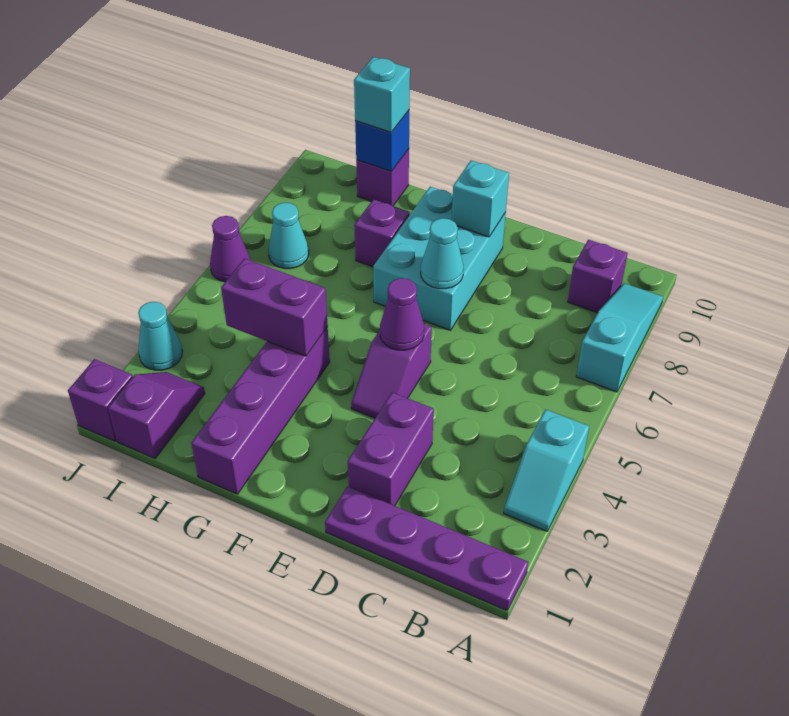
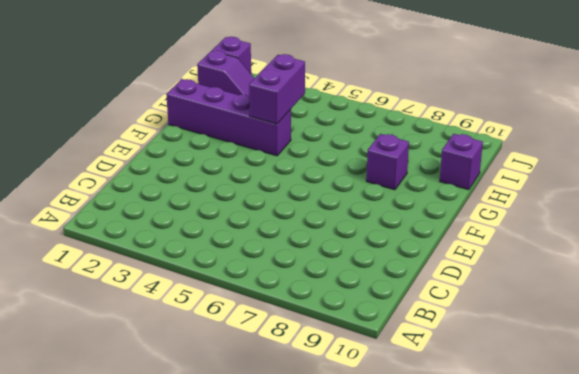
none -> purple 1x4 plate [325,486,528,611]
none -> cyan 1x2 slope [504,410,589,531]
none -> cyan 1x3 slope [576,283,663,392]

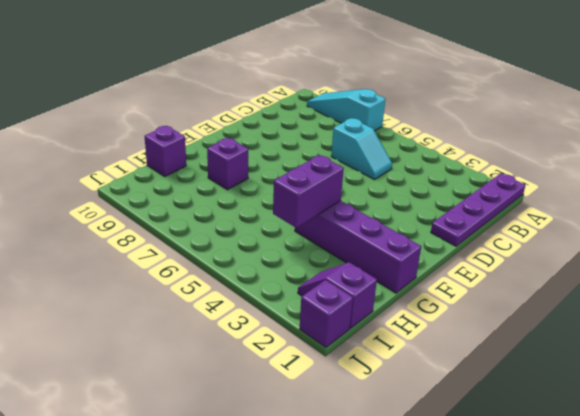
cyan 1x2 slope [331,118,392,180] -> cyan 1x2 slope moved to [504,410,589,531]
none -> purple 1x1 brick [568,240,628,313]
none -> purple 1x2 brick [348,392,434,506]
none -> purple 1x2 slope [351,324,432,418]

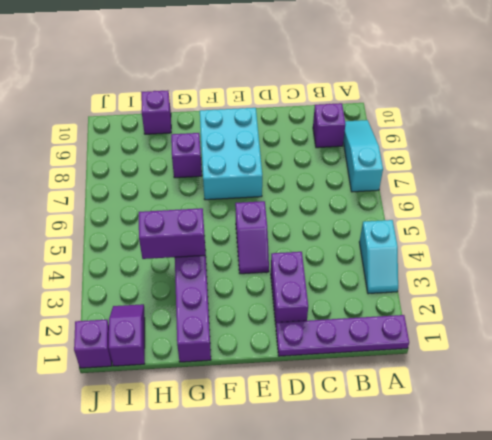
none -> cyan 1x1 cone [268,203,309,269]
none -> cyan 1x1 cone [138,302,182,370]
none -> purple 1x1 cone [210,216,250,282]

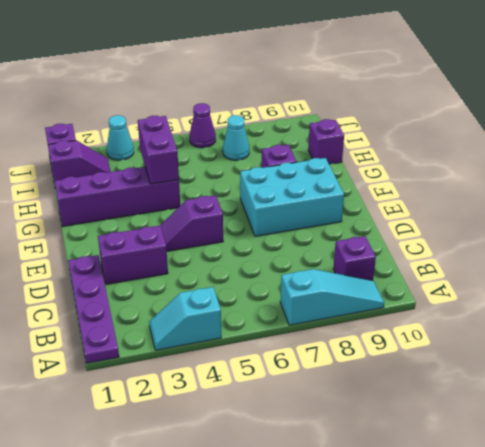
none -> purple 1x1 cone [380,278,424,350]
none -> cyan 1x1 cone [421,218,463,289]
none -> cyan 1x1 brick [452,161,509,237]

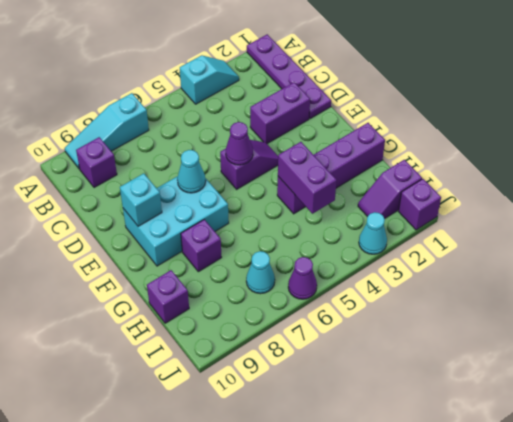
none -> blue 1x1 brick [355,110,409,172]
none -> cyan 1x1 brick [354,57,410,132]

